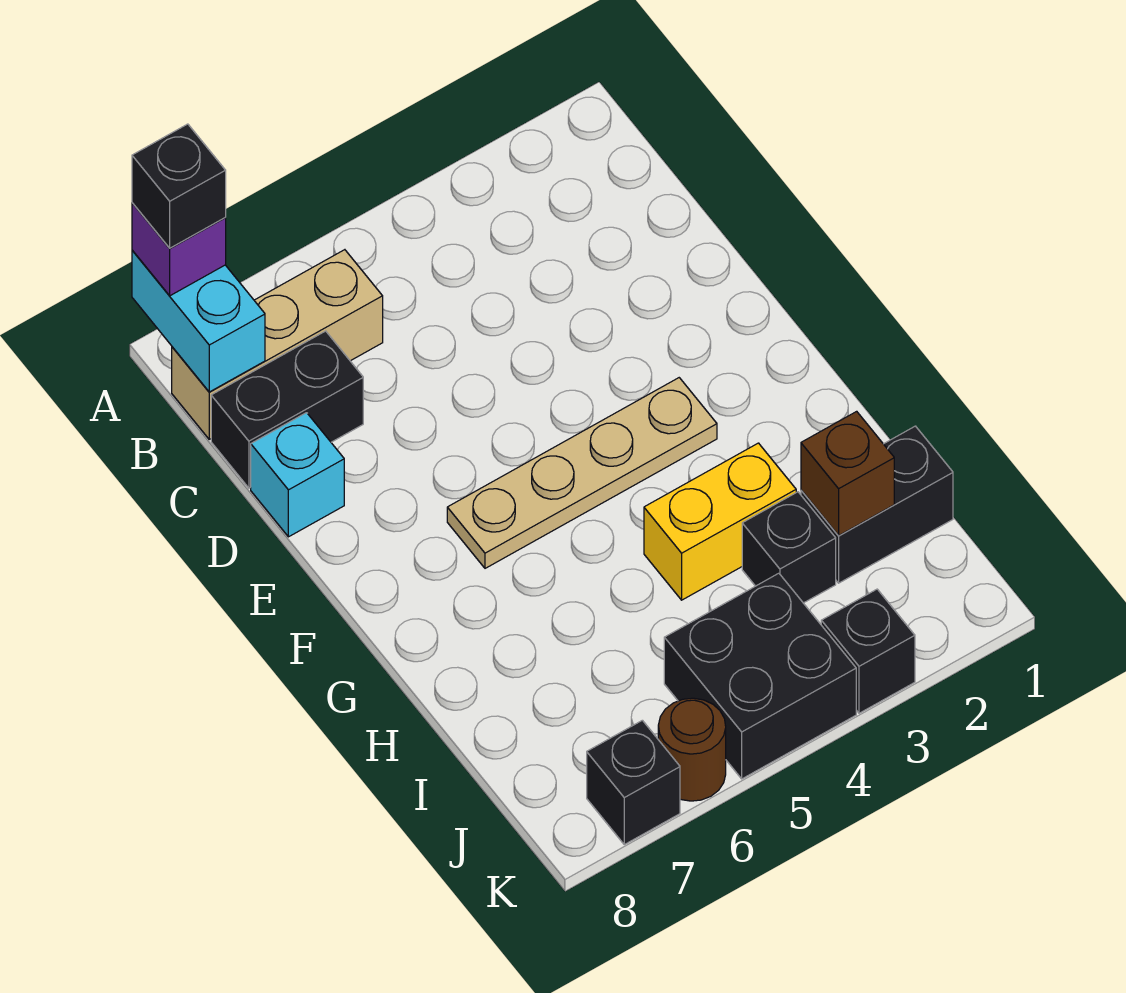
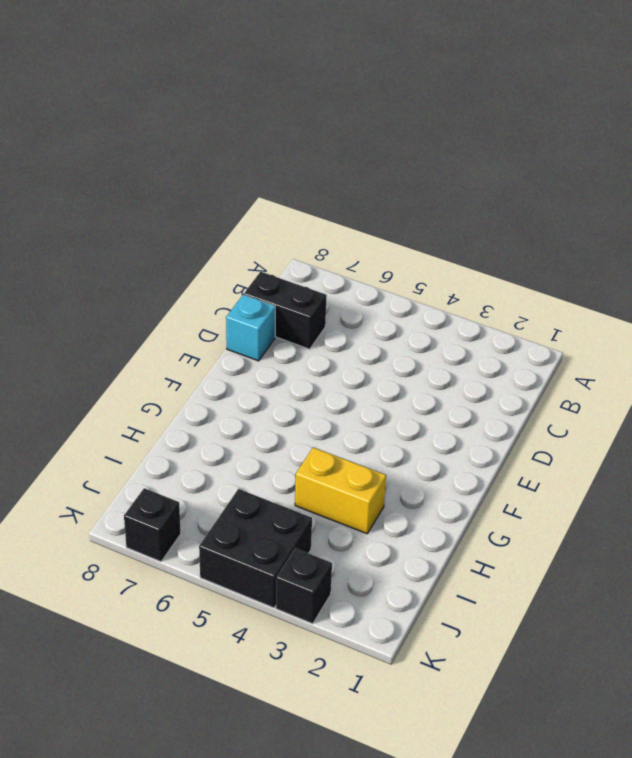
none -> tan 1x3 brick [172,250,383,439]
none -> tan 1x4 plate [447,378,717,568]
none -> black 1x2 brick [801,426,953,583]

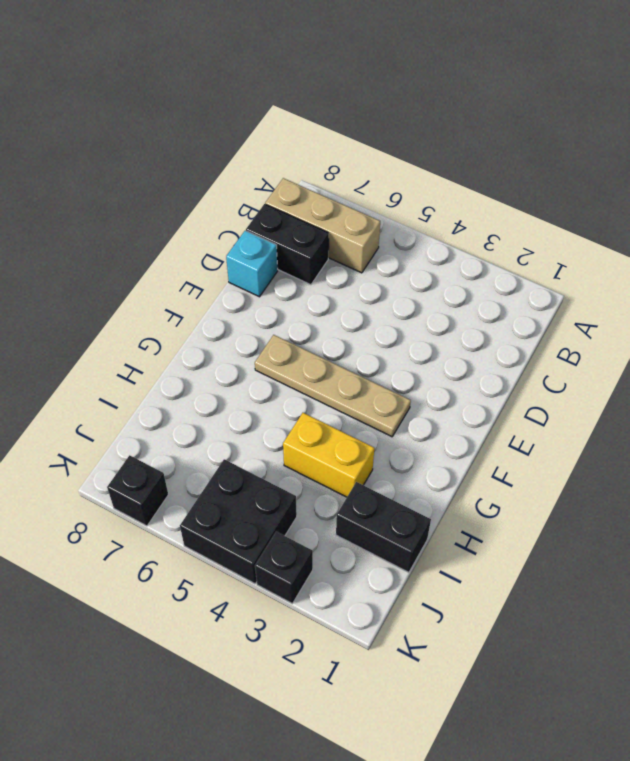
none -> black 1x1 brick [742,492,836,603]
none -> brown 1x1 round brick [658,698,726,801]
none -> cyan 1x2 brick [132,250,265,392]

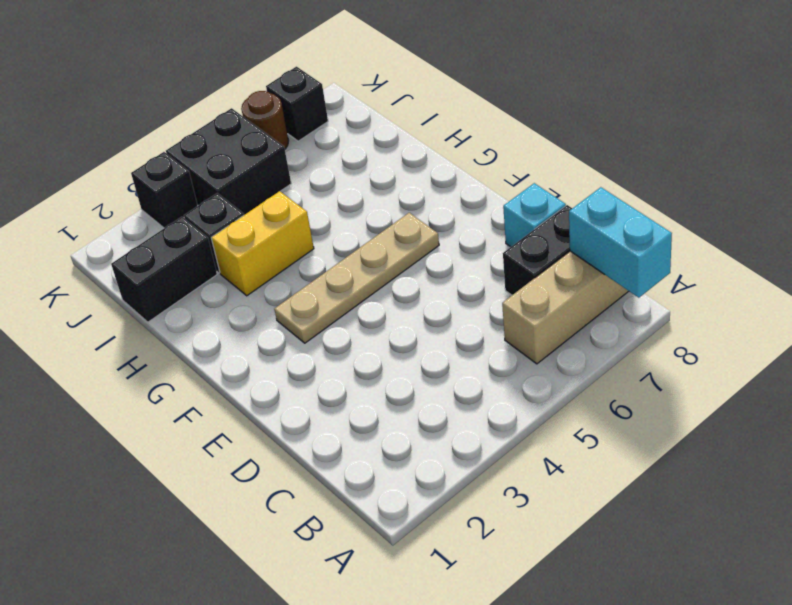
none -> brown 1x1 brick [801,411,894,535]
none -> purple 1x1 brick [132,203,226,296]
none -> black 1x1 brick [132,124,226,248]

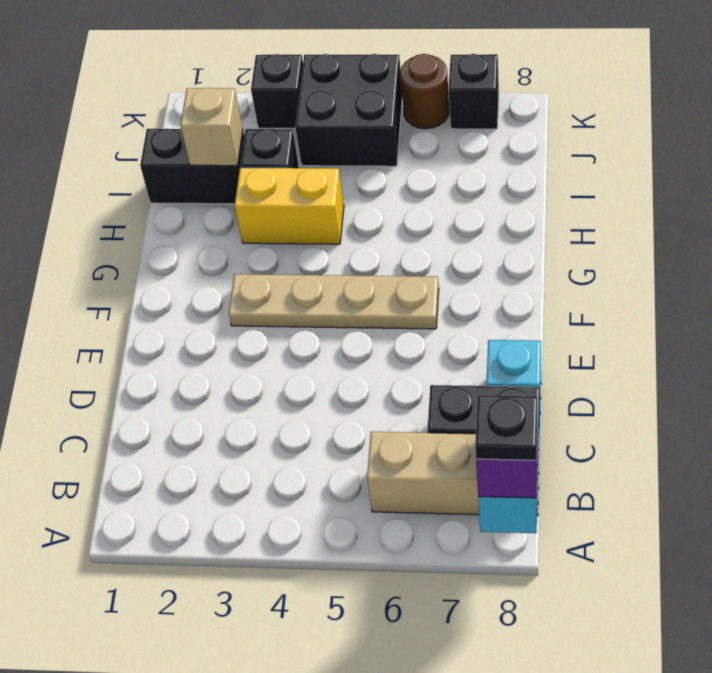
black 1x1 plate [475,395,537,460] -> black 1x1 brick [132,124,226,248]
tan 1x1 brick [180,88,243,166] -> brown 1x1 brick [801,411,894,535]

